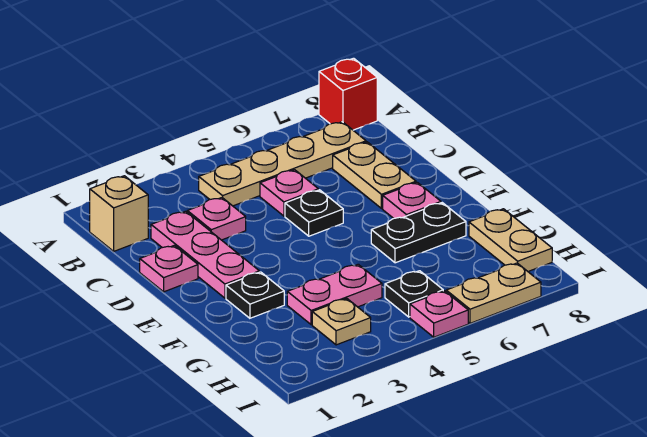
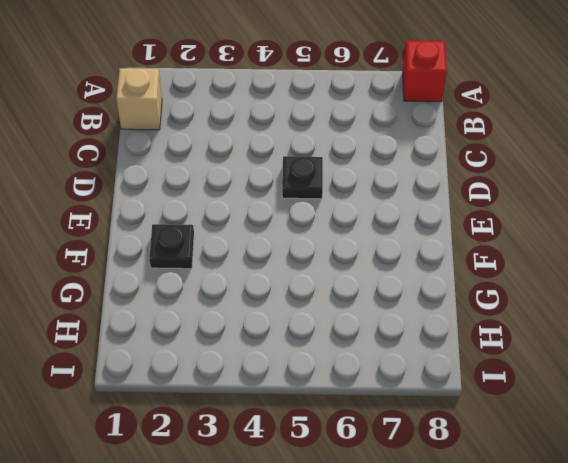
none -> tan 1x4 plate [199,122,366,206]
none -> pink 1x3 plate [151,211,259,298]
none -> pink 1x1 plate [187,198,246,240]

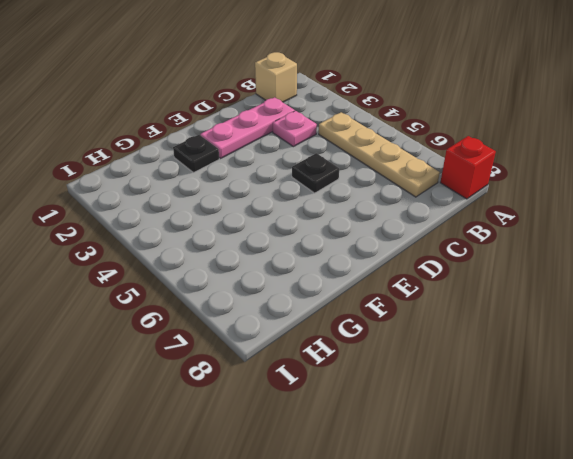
none -> pink 1x1 plate [260,170,318,216]
none -> tan 1x2 plate [333,142,416,209]
none -> pink 1x1 plate [140,245,198,292]

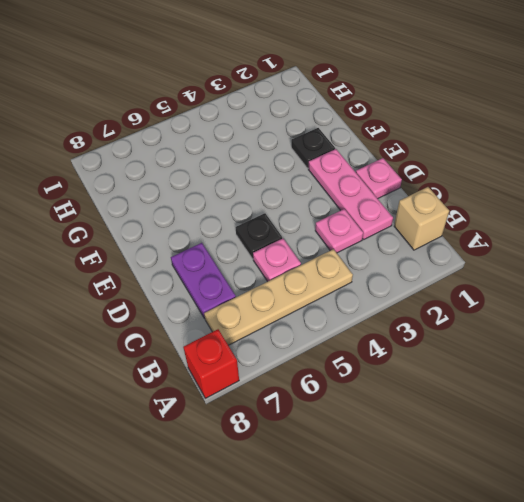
purple 1x2 plate [171,243,236,318] -> tan 1x2 plate [333,142,416,209]
none -> pink 1x1 plate [383,182,441,218]
none -> black 1x2 plate [371,203,466,263]
none -> pink 1x2 plate [287,264,382,325]

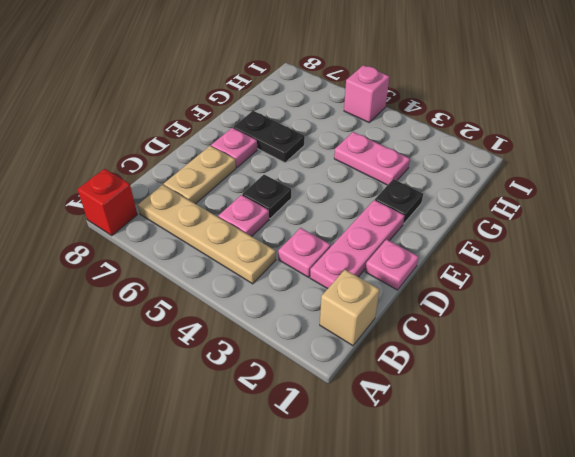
pink 1x1 brick [344,65,390,122] -> pink 1x1 plate [410,291,468,337]
none -> tan 1x2 plate [469,209,552,271]
none -> tan 1x1 plate [312,299,371,345]
none -> black 1x1 plate [385,271,443,317]

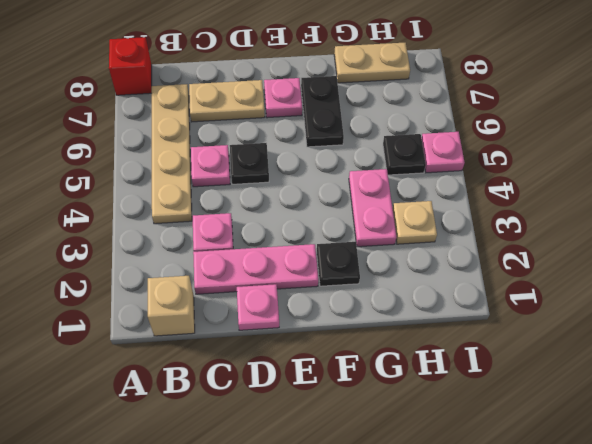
none -> tan 1x2 plate [446,263,541,323]

